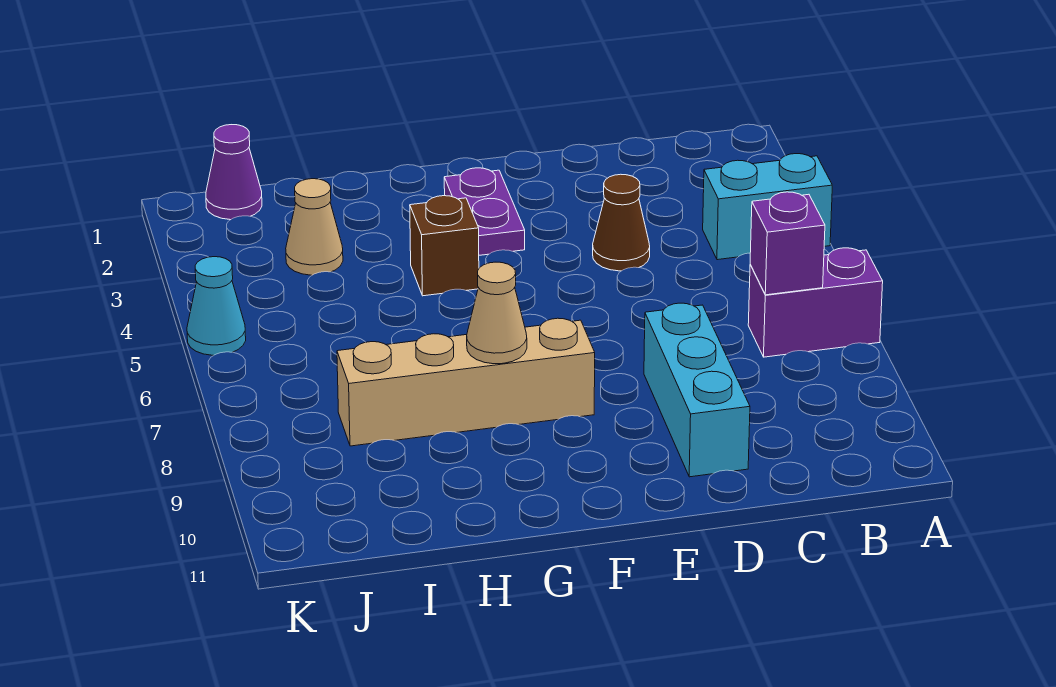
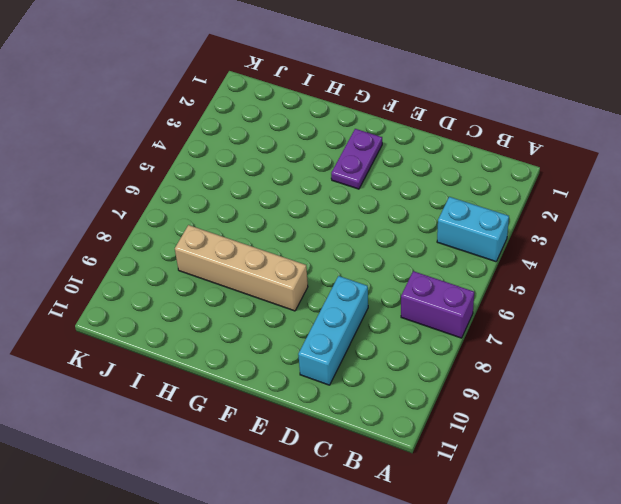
none -> brown 1x1 cone [593,174,650,271]
none -> brown 1x1 brick [410,196,479,296]
none -> tan 1x1 cone [286,179,343,275]

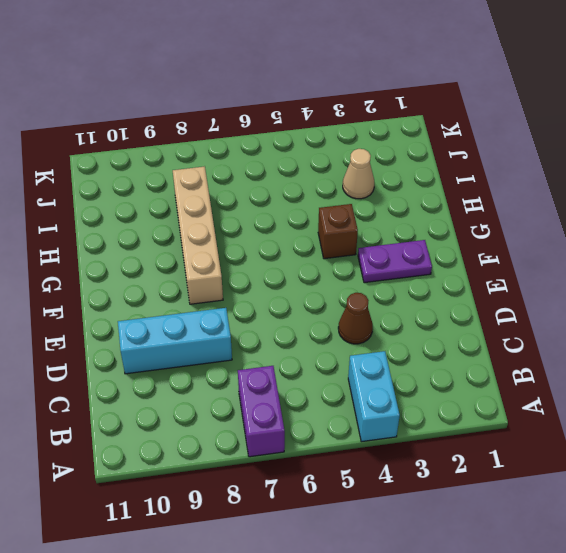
none -> purple 1x1 cone [206,125,262,220]
none -> cyan 1x1 cone [187,257,246,355]
none -> purple 1x1 brick [750,192,825,295]

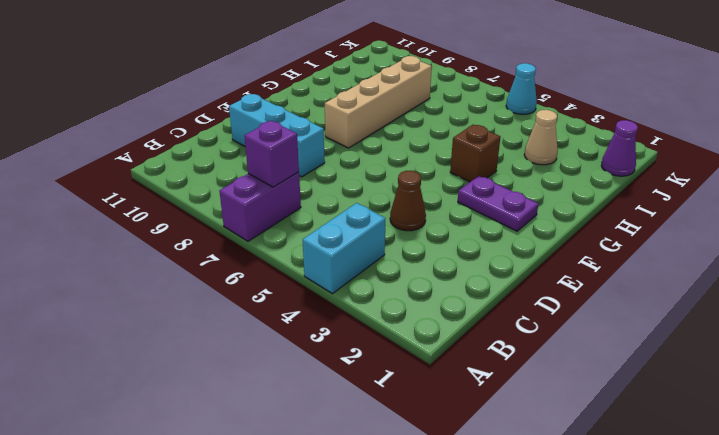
none -> tan 1x1 cone [467,262,527,364]

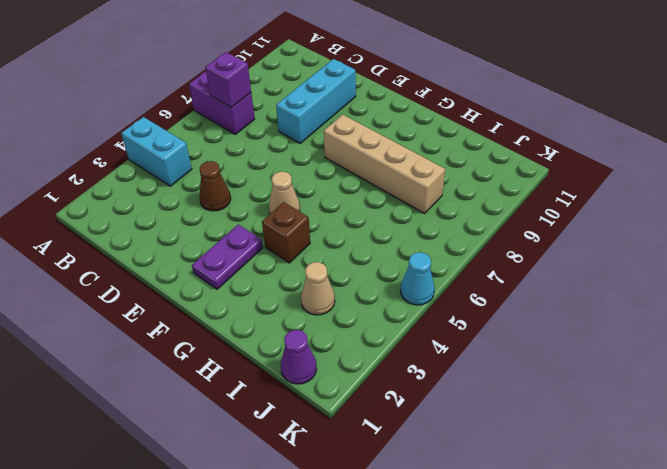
tan 1x1 cone [269,172,300,214] -> tan 1x1 cone moved to [467,262,527,364]

